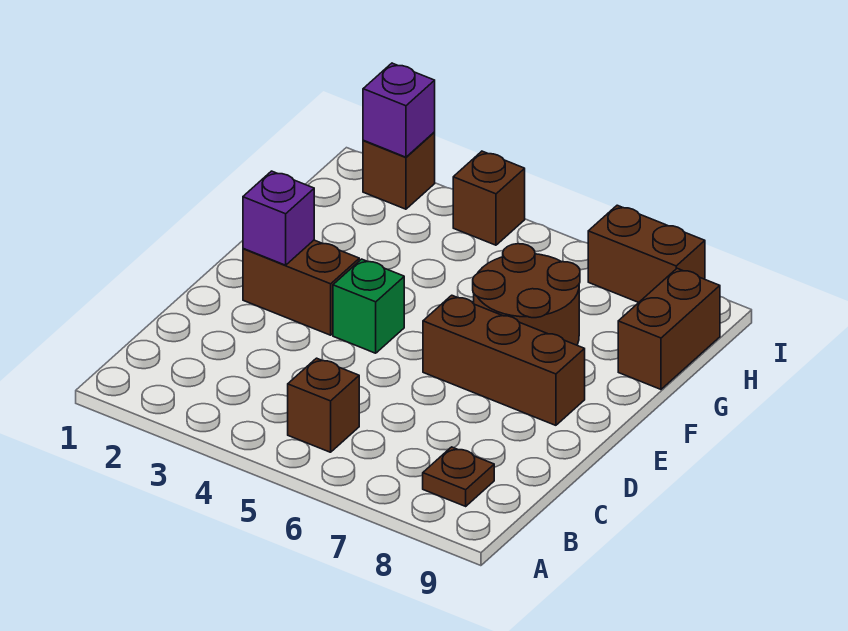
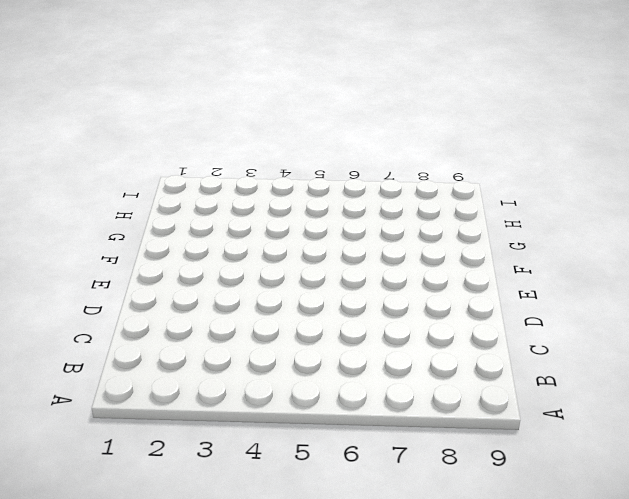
none -> brown 1x1 brick [288,358,359,452]
none -> brown 1x1 plate [423,447,494,506]
none -> brown 1x2 brick [243,240,359,335]

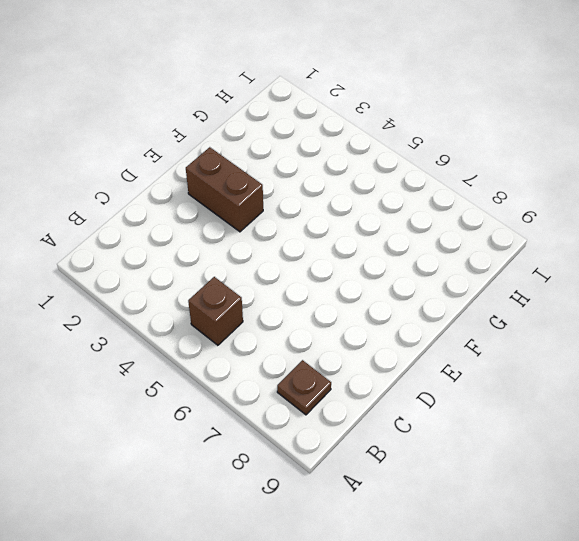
none -> green 1x1 brick [333,259,404,353]
none -> brown 1x3 brick [423,295,585,425]
none -> brown 2x2 round brick [473,244,580,345]

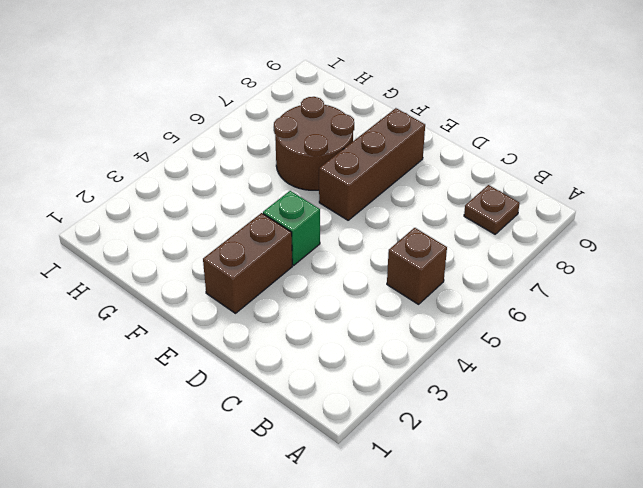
none -> brown 1x2 brick [618,268,720,389]
none -> brown 1x1 brick [363,132,435,209]
none -> brown 1x1 brick [453,151,525,245]

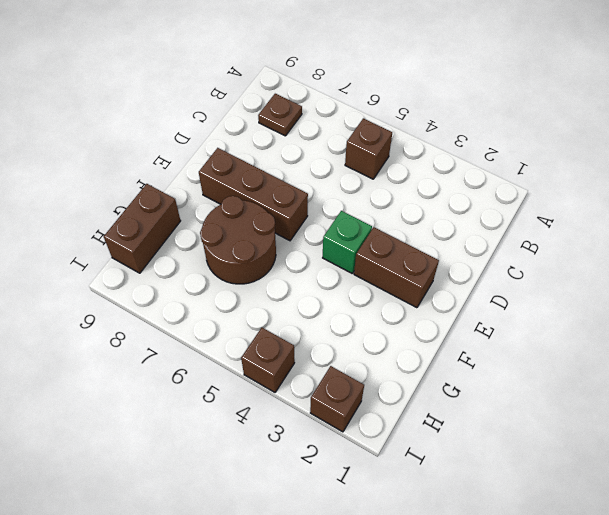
none -> brown 1x2 brick [588,205,705,303]
none -> purple 1x1 brick [243,171,314,265]
none -> purple 1x1 brick [363,63,435,157]

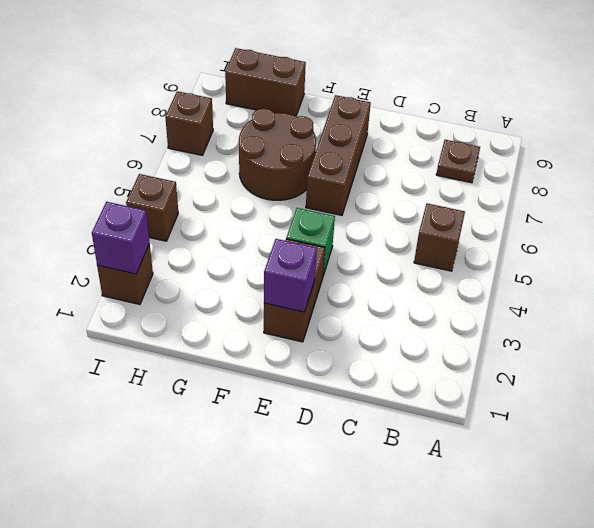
brown 1x1 brick [165,91,213,155] -> brown 1x2 brick [588,205,705,303]

